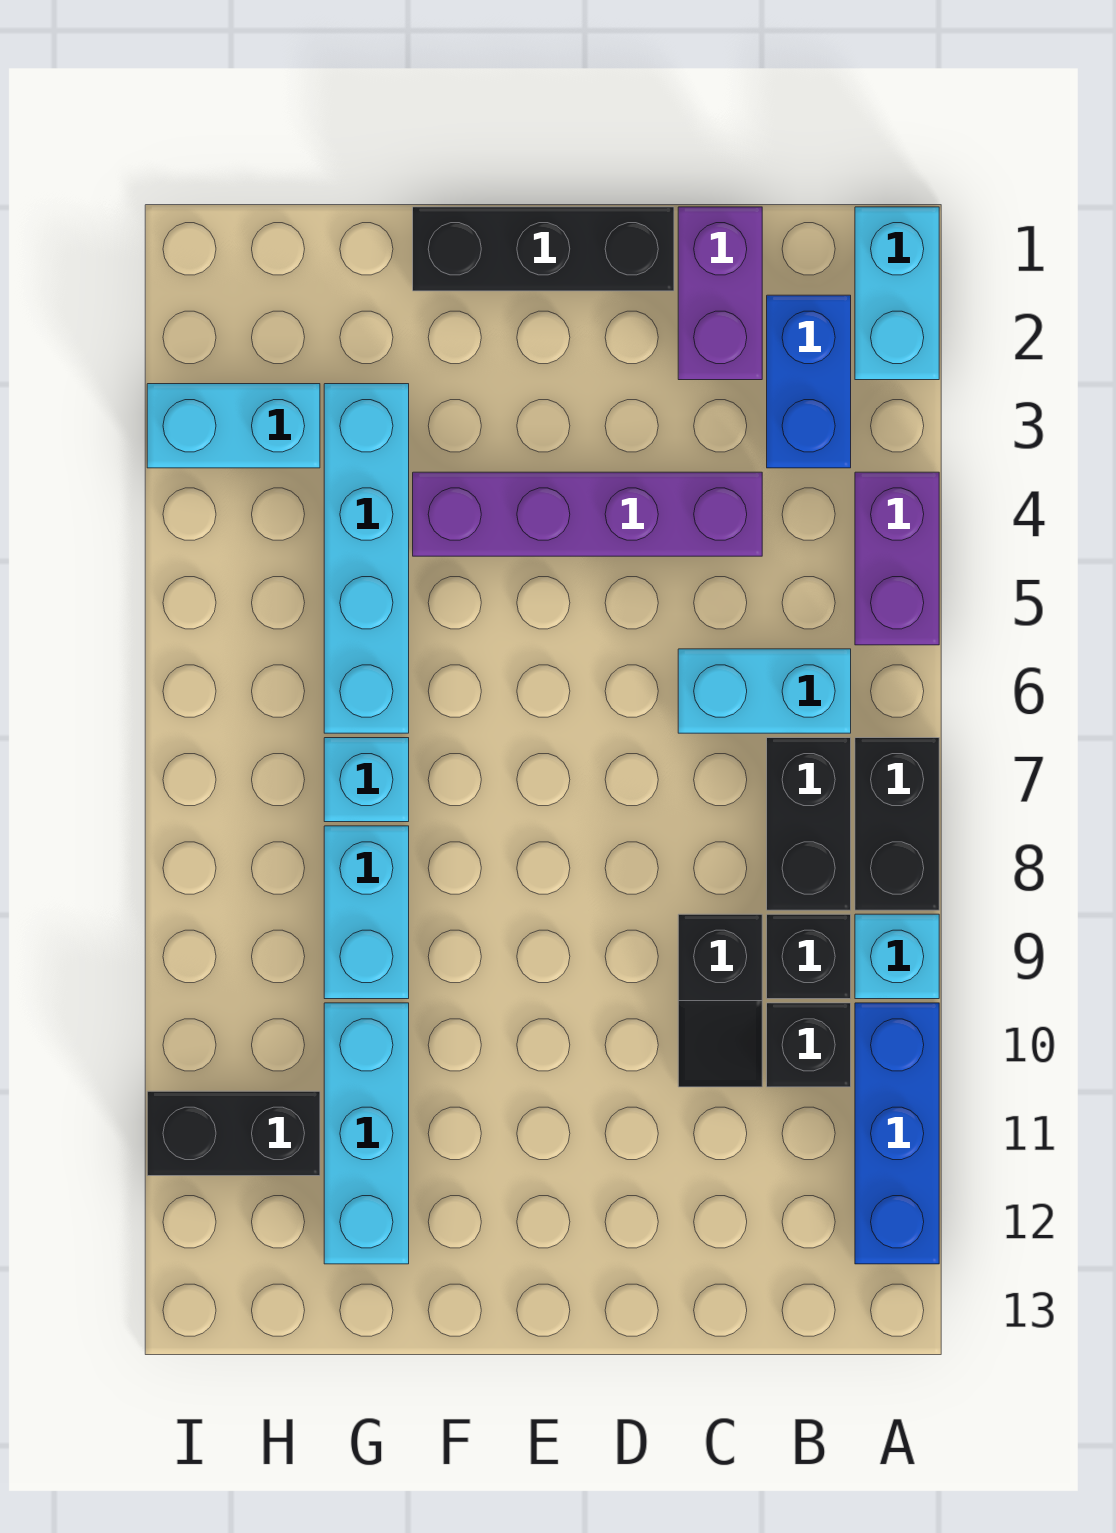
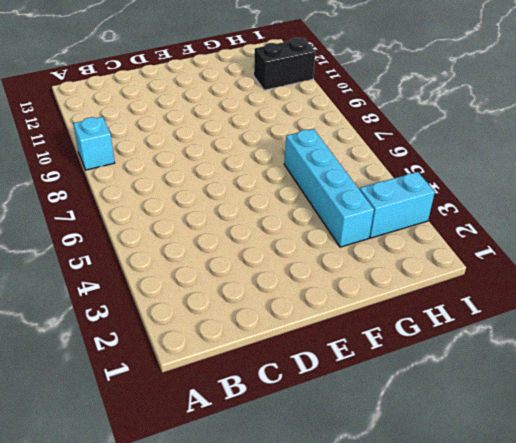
none -> cyan 1x2 brick [855,207,939,380]
none -> purple 1x2 brick [855,472,939,645]
none -> black 1x2 brick [855,738,939,910]

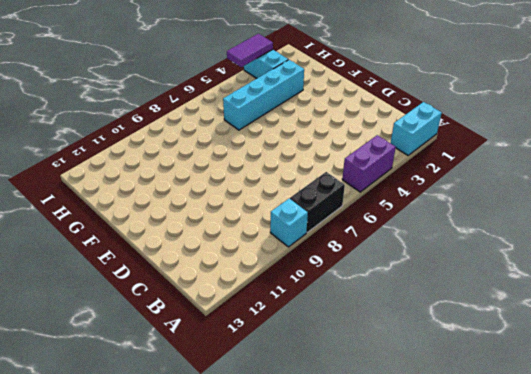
purple 1x2 tile [227,34,273,67] -> none
none -> blue 1x3 brick [855,1003,939,1264]
none -> blue 1x2 brick [767,295,851,468]
none -> cyan 1x2 brick [678,649,851,733]

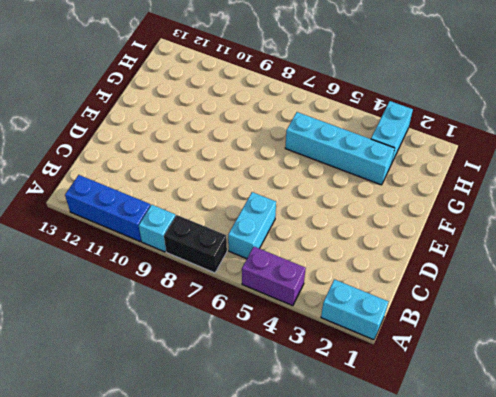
none -> blue 1x2 brick [767,295,851,468]
none -> black 1x2 brick [767,738,851,910]
none -> black 1x1 brick [767,914,851,999]

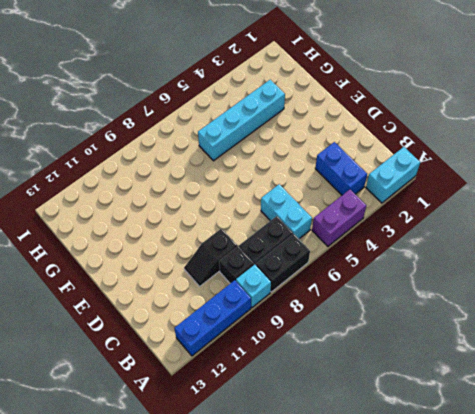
blue 1x2 brick [315,142,367,195] -> blue 1x2 brick turned to [767,295,851,468]
none -> black 1x1 brick [767,1003,851,1087]
none -> purple 1x2 brick [678,207,762,380]
none -> purple 1x4 brick [413,472,762,556]

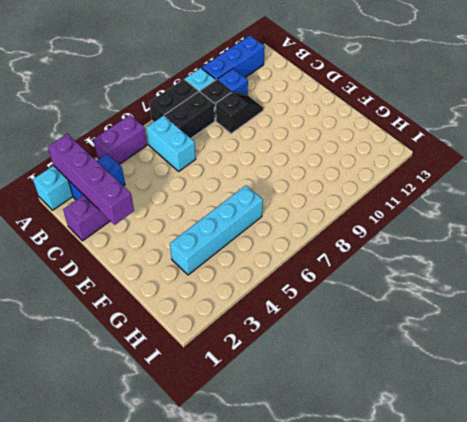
purple 1x4 brick [48,134,134,225] -> purple 1x4 brick moved to [413,472,762,556]
blue 1x1 brick [217,69,248,95] -> black 1x1 brick [767,1003,851,1087]
none -> black 1x3 brick [413,207,674,291]
none -> cyan 1x1 brick [324,738,409,822]
none -> cyan 1x2 brick [324,826,409,999]

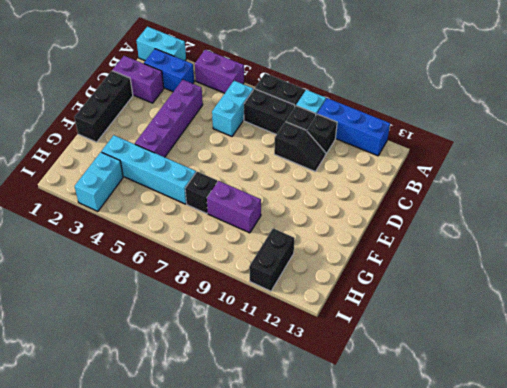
black 1x1 brick [185,172,217,214] -> cyan 1x1 brick [324,738,409,822]
purple 1x2 brick [207,181,261,233] -> cyan 1x2 brick [324,826,409,999]
none -> cyan 1x3 brick [324,1003,409,1264]

